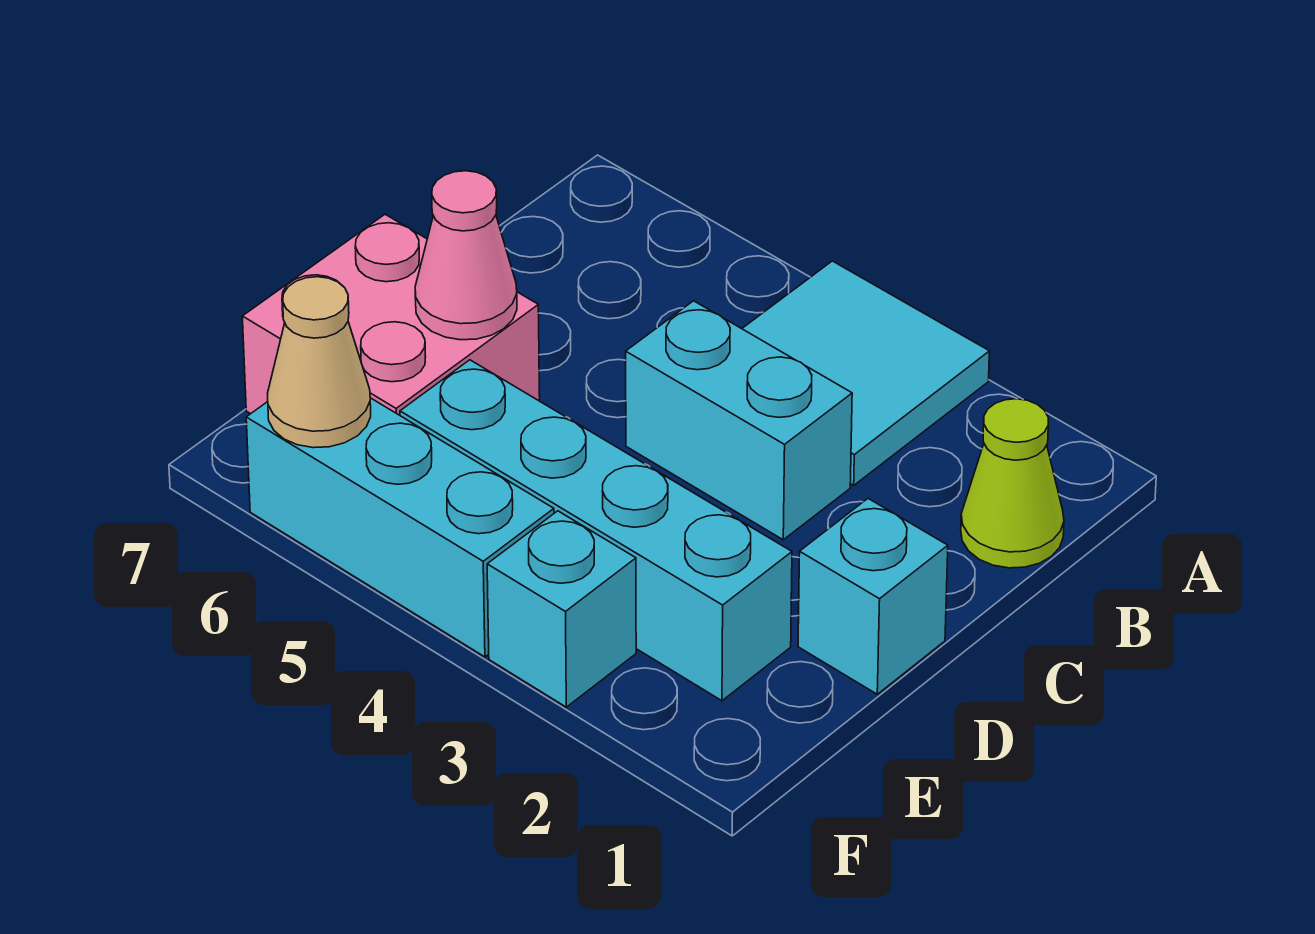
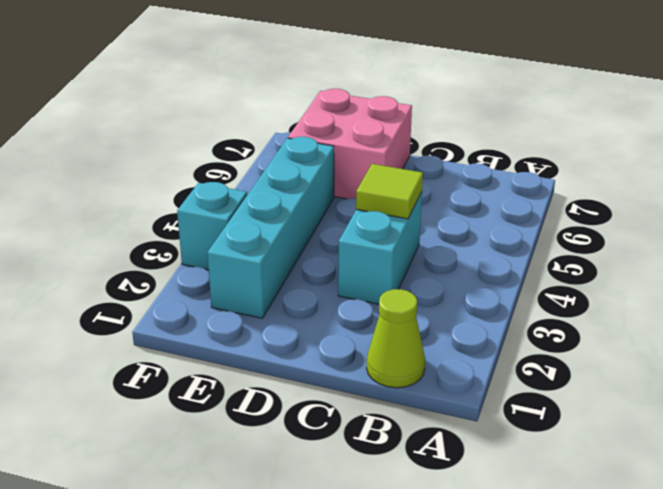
lime 1x1 tile [356,164,423,219] -> none
none -> cyan 2x2 tile [742,261,989,485]
none -> cyan 1x1 brick [798,499,948,694]

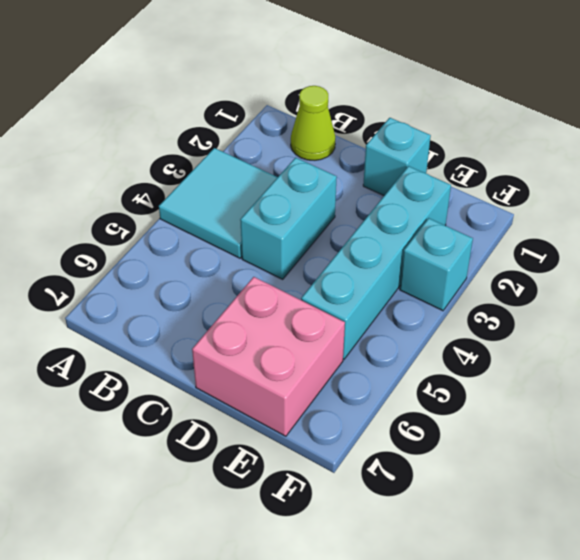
none -> cyan 1x3 brick [246,398,554,657]
none -> pink 1x1 cone [415,171,517,340]

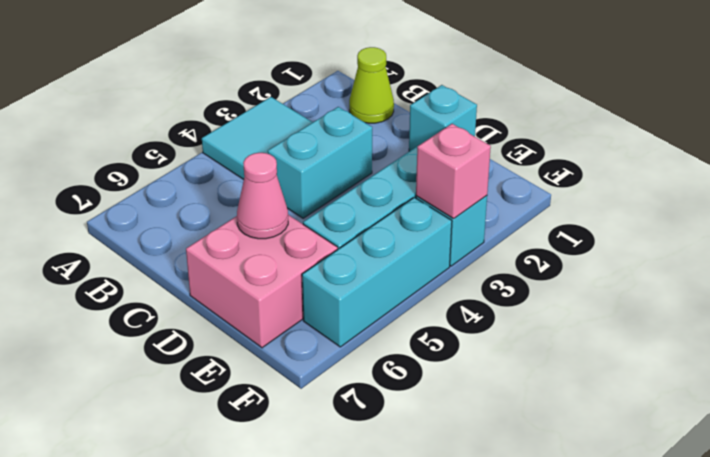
pink 1x1 brick [416,124,491,219] -> none
none -> tan 1x1 cone [268,277,371,448]

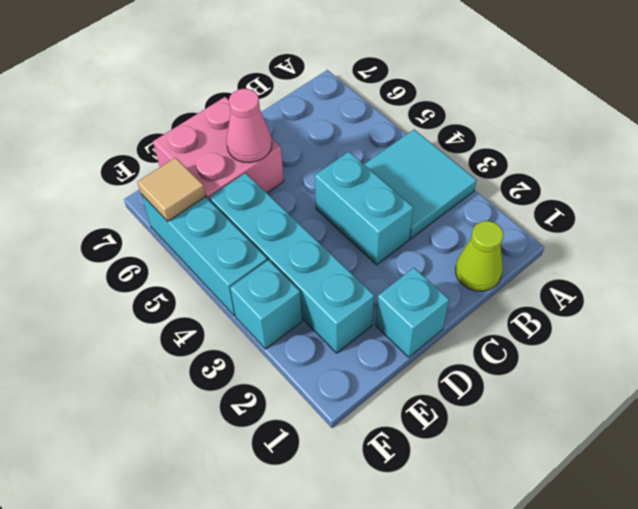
tan 1x1 tile [138,158,206,221] -> tan 1x1 cone [268,277,371,448]

